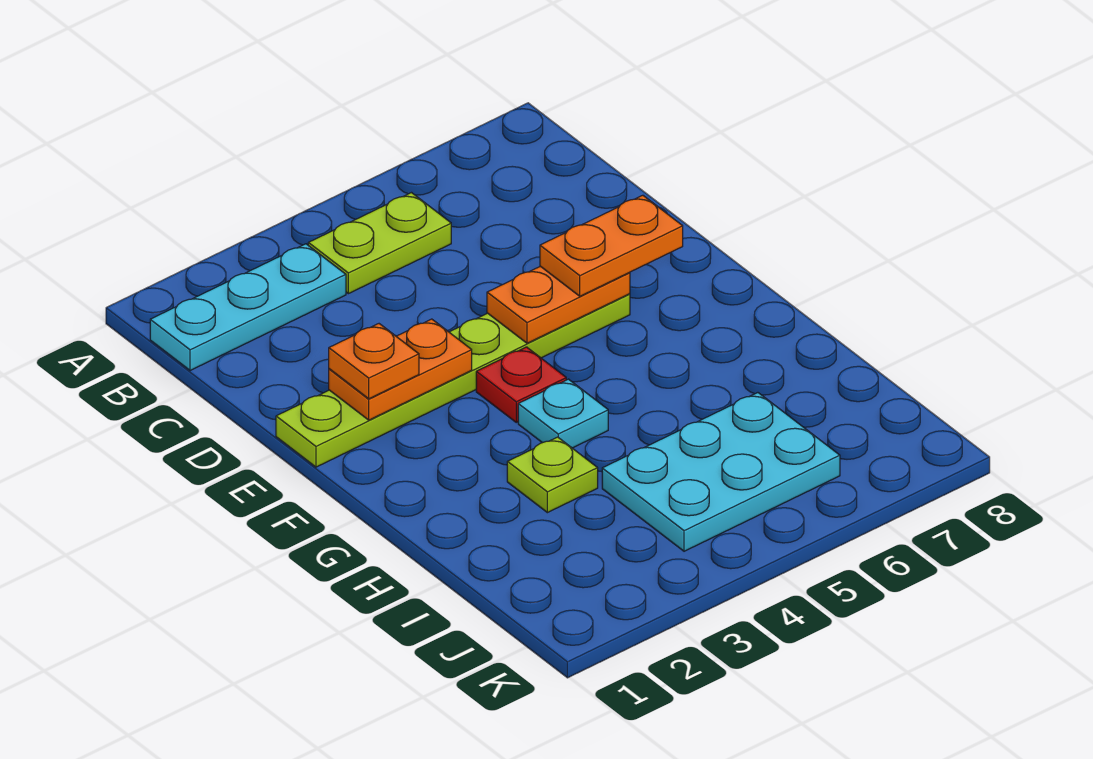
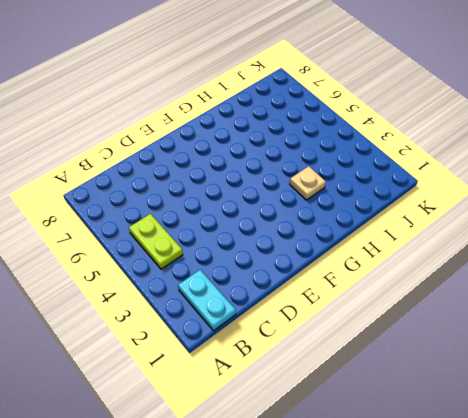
cyan 1x2 plate [178,270,236,331] -> cyan 1x3 plate [150,244,346,371]
tan 1x1 plate [290,166,326,200] -> lime 1x1 plate [507,437,598,513]
none -> lime 1x6 plate [276,294,630,467]
none -> red 1x1 plate [476,347,566,422]

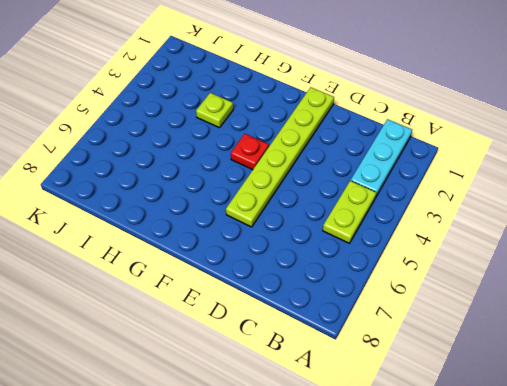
none -> cyan 1x1 plate [518,379,608,448]
none -> cyan 2x3 plate [602,393,840,551]

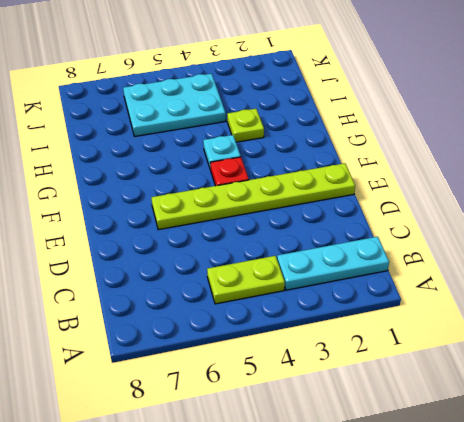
none -> orange 1x2 plate [329,319,472,420]
none -> orange 1x2 plate [487,266,630,343]

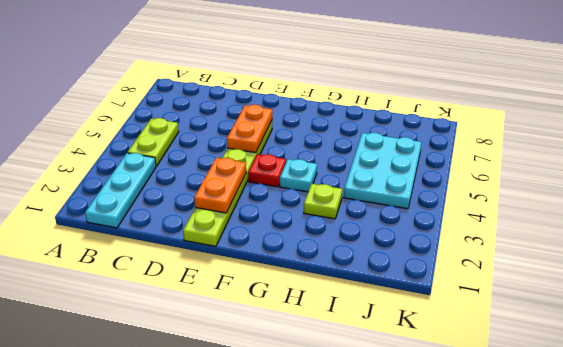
none -> orange 1x1 plate [329,324,419,399]
none -> orange 1x2 plate [540,195,683,296]

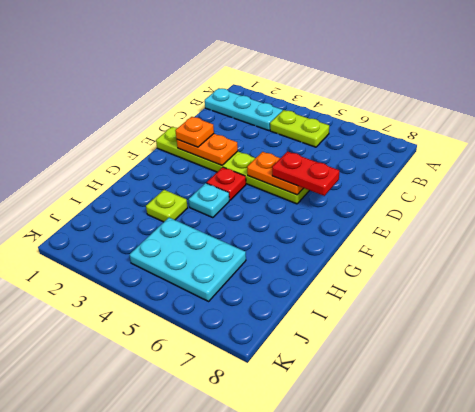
red 1x2 plate [272,152,339,196] -> orange 1x2 plate [540,195,683,296]

